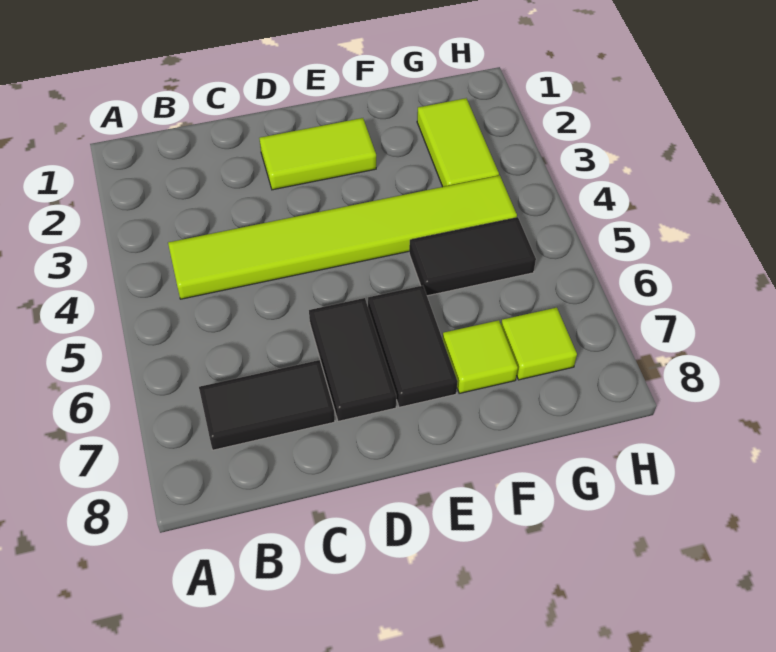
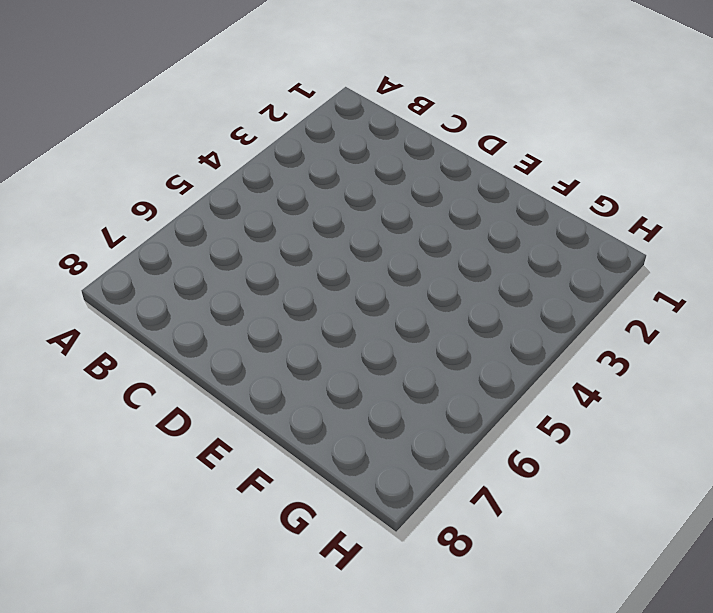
none -> lime 1x6 tile [168,175,517,299]
none -> black 1x2 tile [199,360,335,450]

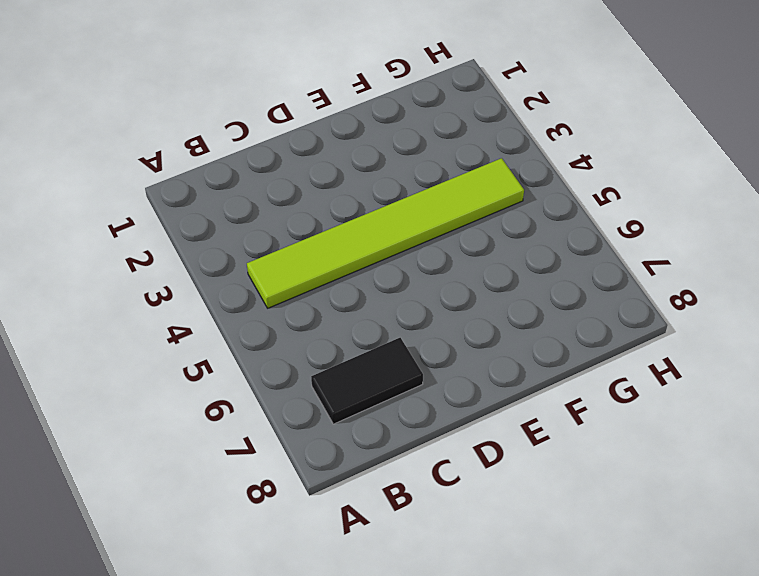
none -> lime 1x2 tile [259,118,376,190]
none -> black 1x2 tile [309,298,396,421]

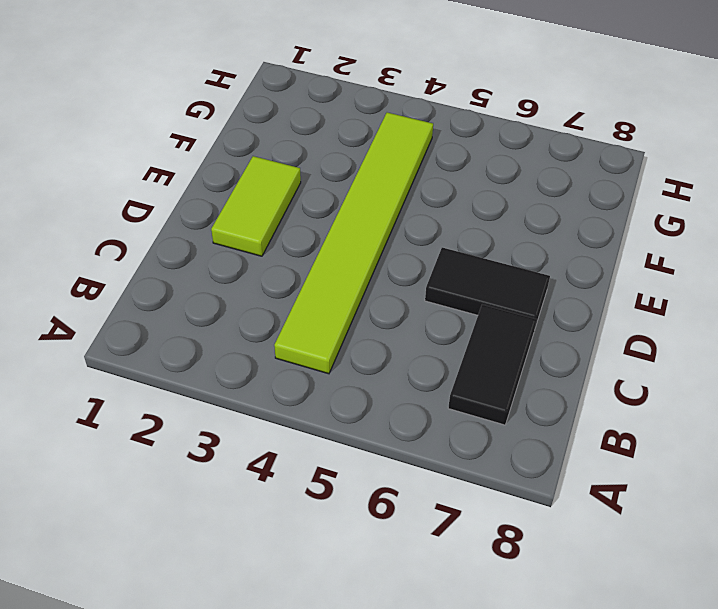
none -> black 1x2 tile [368,286,458,407]
none -> black 1x2 tile [409,217,536,296]

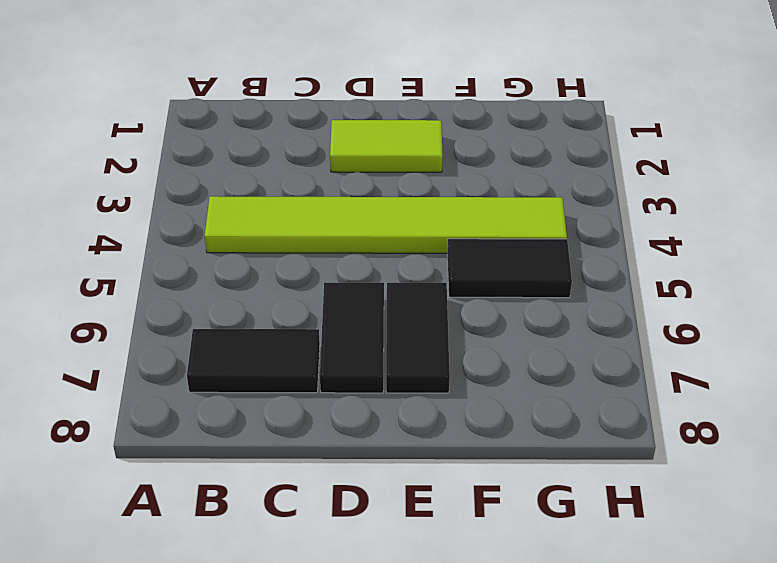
none -> lime 1x1 tile [443,320,518,393]
none -> lime 1x2 tile [417,98,499,187]

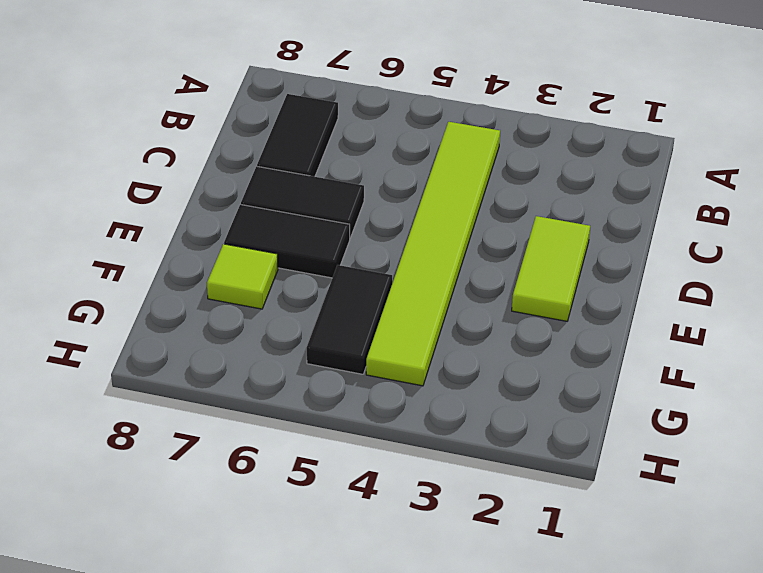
none -> lime 1x2 tile [417,98,499,187]
none -> lime 1x1 tile [501,308,577,380]

